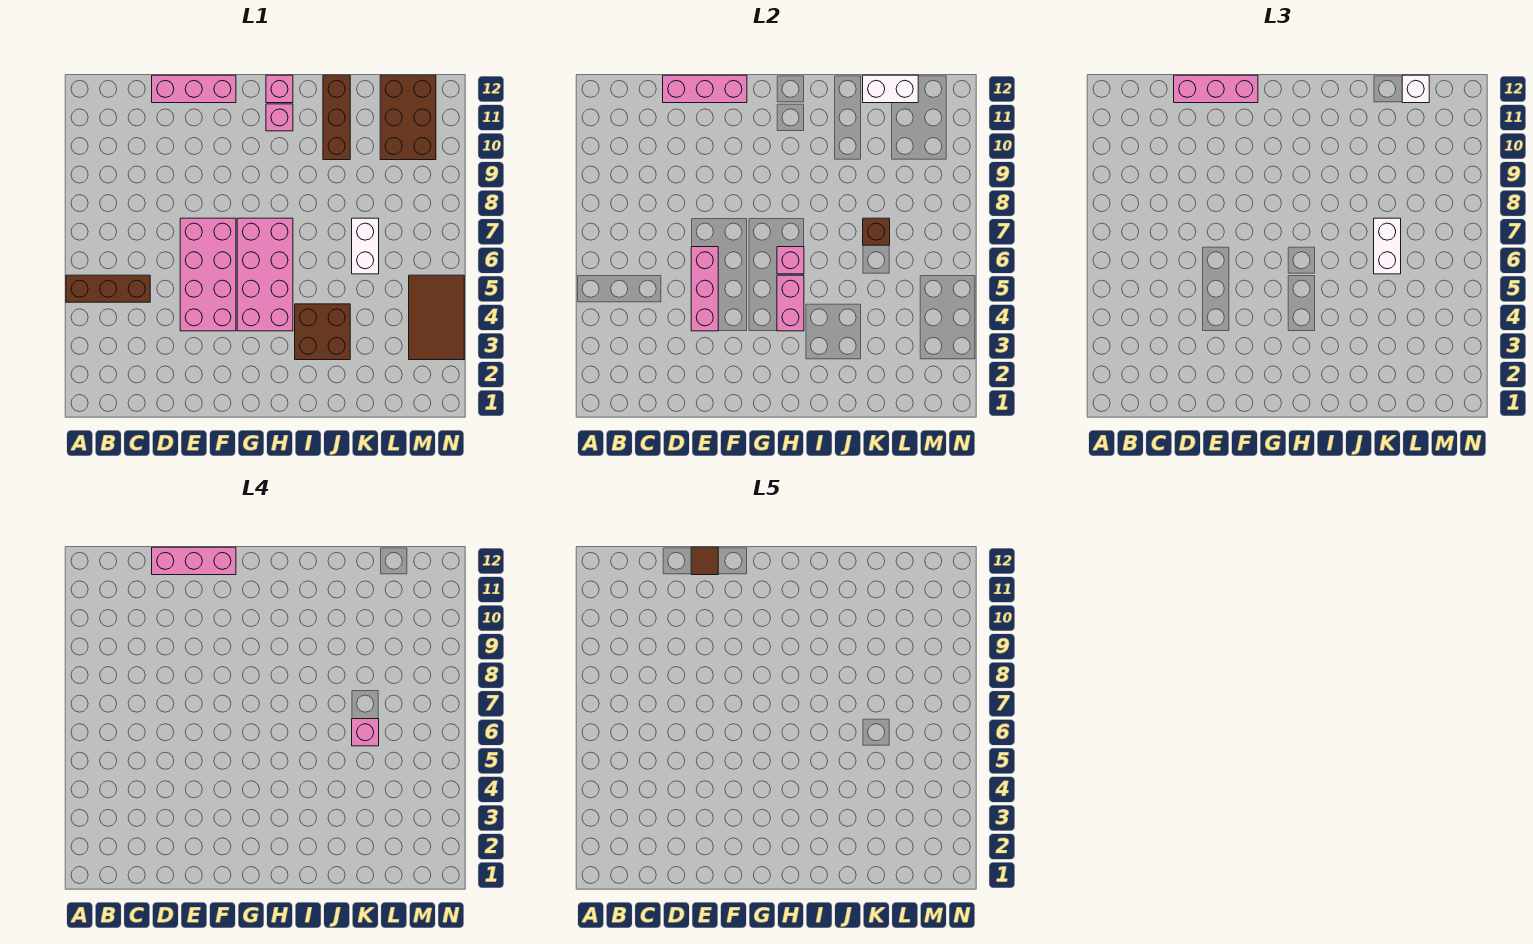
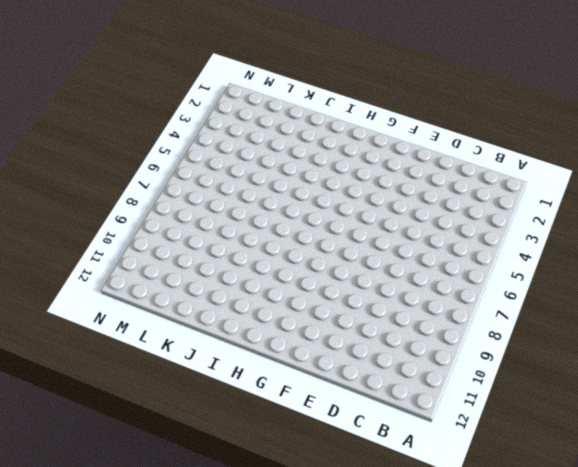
none -> brown 1x3 brick [66,275,150,302]
none -> pink 1x3 brick [152,75,236,103]
none -> pink 2x4 brick [180,218,236,331]

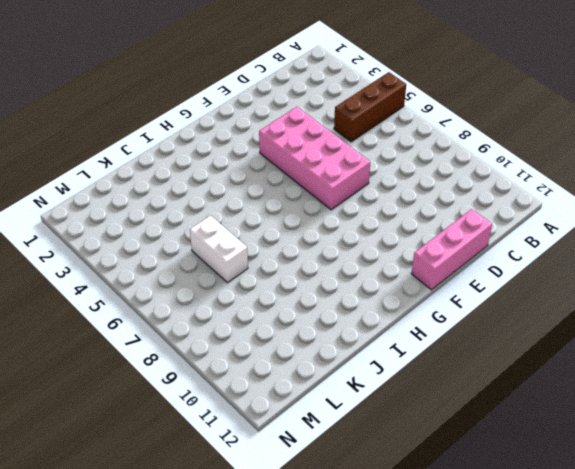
none -> pink 2x4 brick [237,218,293,331]
none -> pink 1x1 brick [266,104,293,131]
none -> pink 1x1 brick [266,75,293,103]

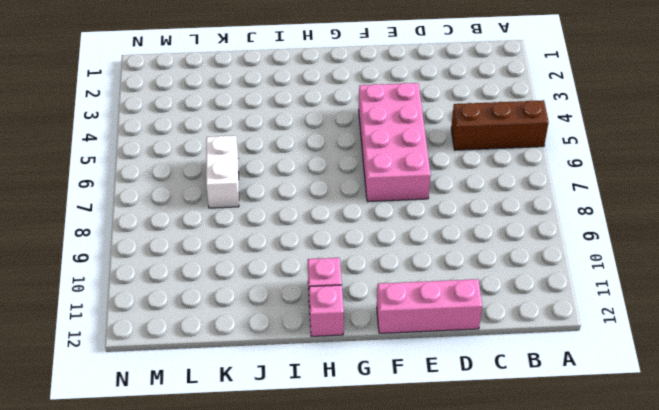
none -> pink 2x4 brick [237,218,293,331]
none -> brown 2x2 brick [295,304,350,360]
none -> brown 1x3 brick [323,75,350,160]

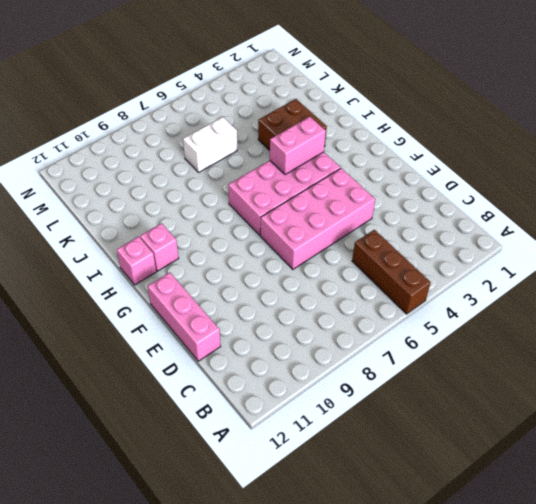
none -> brown 1x3 brick [323,75,350,160]
none -> brown 2x3 brick [380,75,436,160]
none -> brown 2x3 tile [409,275,464,360]

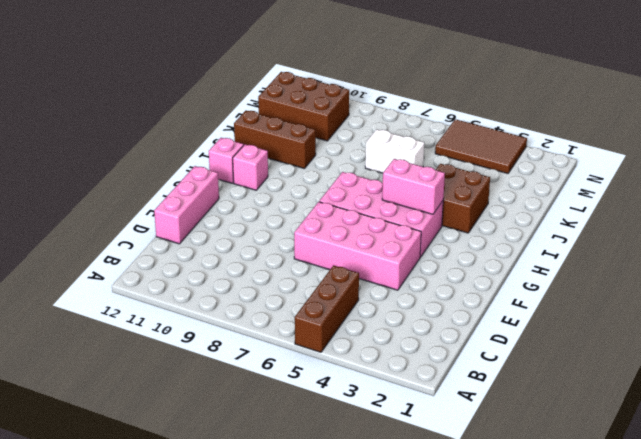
none -> pink 1x3 brick [663,75,747,103]
none -> pink 1x3 brick [691,247,718,331]
none -> pink 1x1 brick [777,247,804,274]

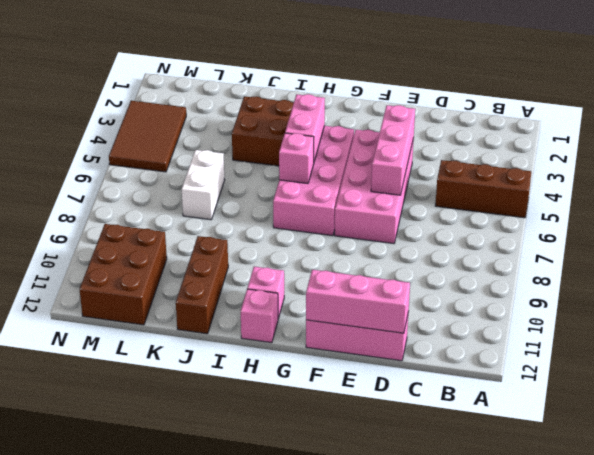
none -> brown 1x1 brick [863,218,890,245]
none -> white 1x2 brick [863,75,918,103]
none -> pink 1x3 brick [1174,75,1258,103]

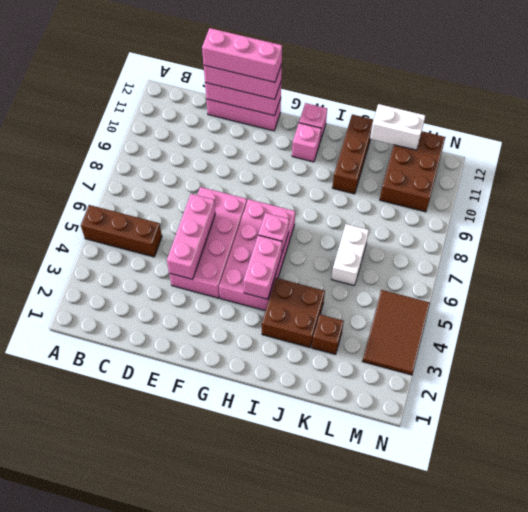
brown 1x1 brick [312,315,344,354] -> brown 1x1 brick moved to [863,218,890,245]
none -> white 1x2 brick [1374,218,1401,274]
none -> white 1x1 brick [1402,75,1429,103]
none -> pink 1x1 brick [352,719,379,746]

